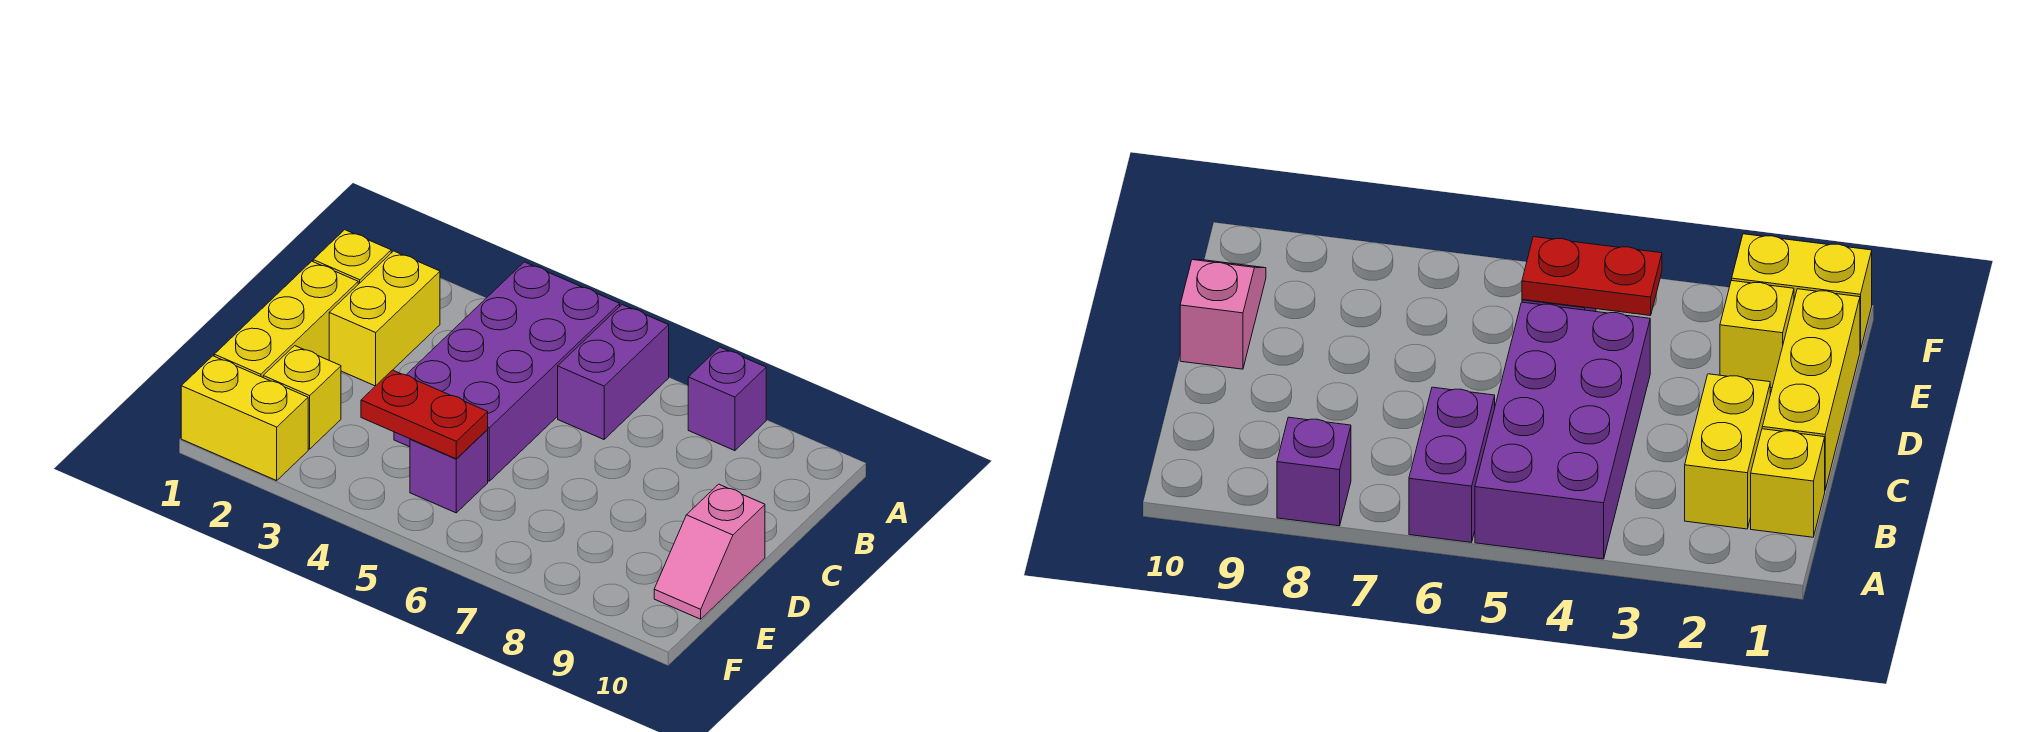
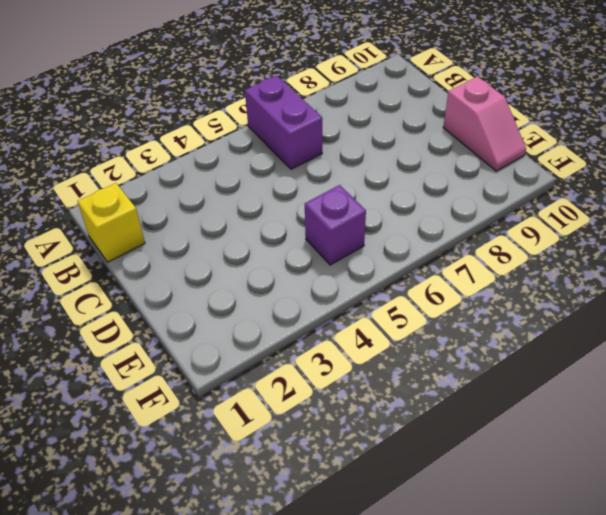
none -> purple 2x4 brick [394,262,620,481]
none -> purple 1x1 brick [688,347,766,451]

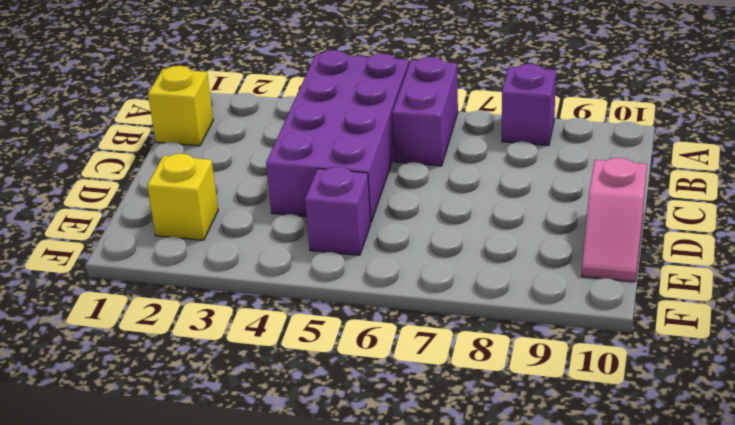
none -> yellow 1x2 brick [329,251,440,386]
none -> yellow 1x3 brick [214,261,358,377]

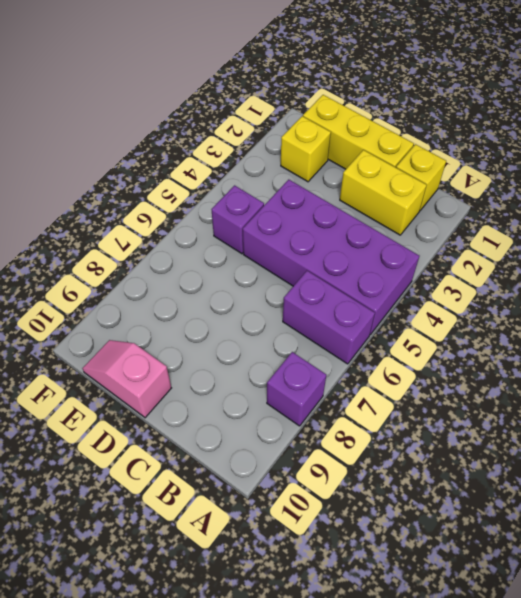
none -> yellow 1x2 brick [181,356,308,481]
none -> red 1x2 plate [361,370,488,459]

